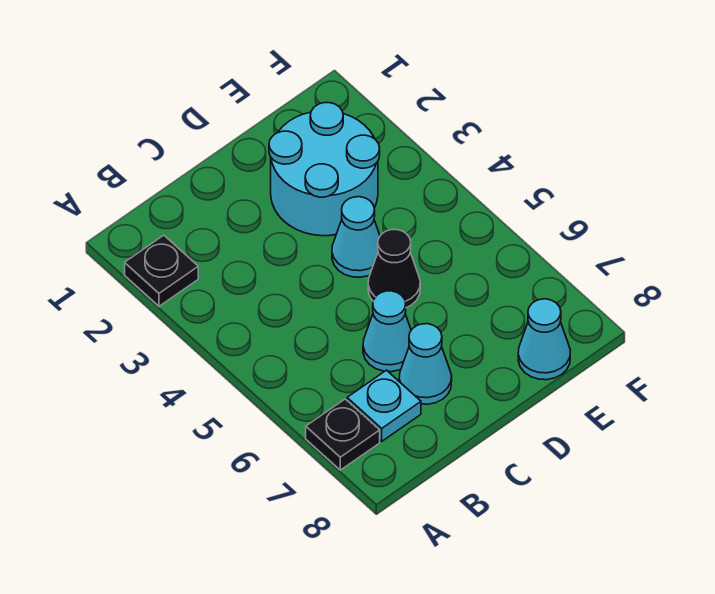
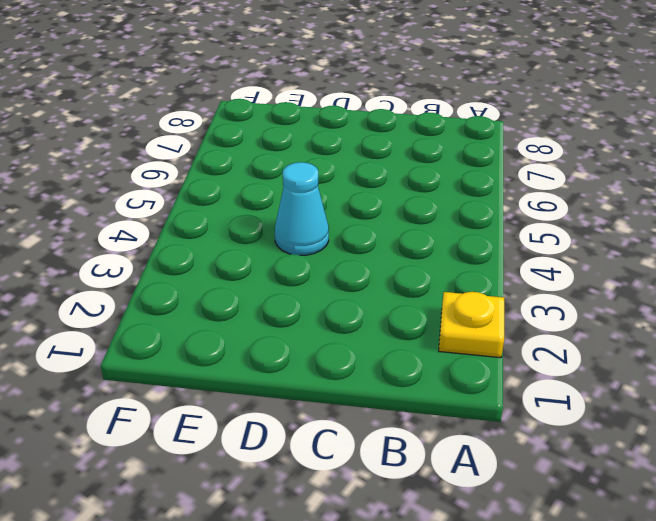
yellow 1x1 plate [439,292,504,358] -> black 1x1 plate [125,235,198,306]
none -> black 1x1 plate [306,399,380,470]
none -> cyan 1x1 plate [347,370,421,441]

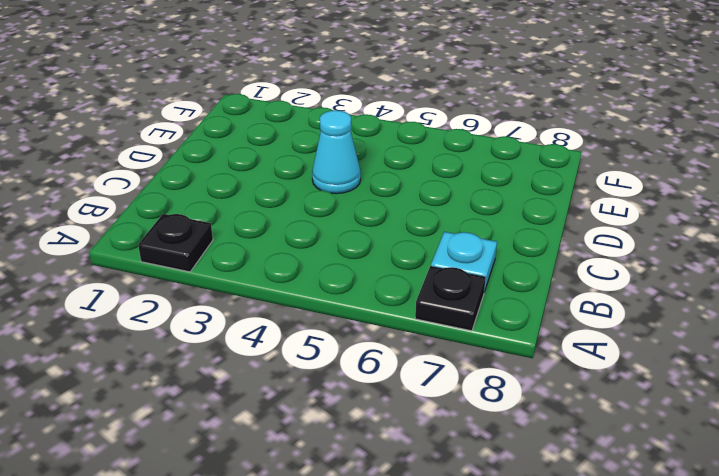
none -> cyan 1x1 cone [363,291,411,372]
none -> cyan 1x1 cone [399,324,452,404]

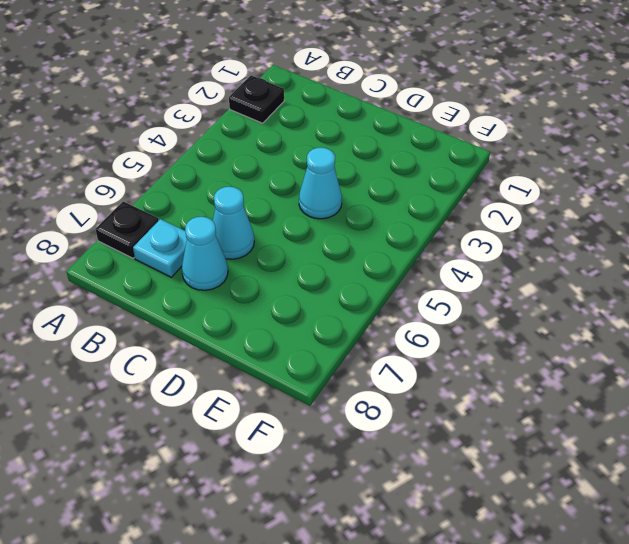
none -> cyan 2x2 round brick [269,103,380,236]
none -> black 1x1 cone [368,230,420,308]

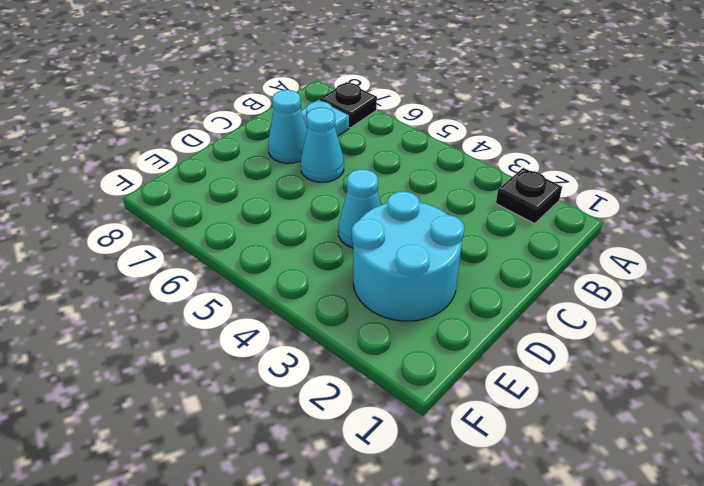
none -> black 1x1 cone [368,230,420,308]
none -> cyan 1x1 cone [518,299,570,380]

